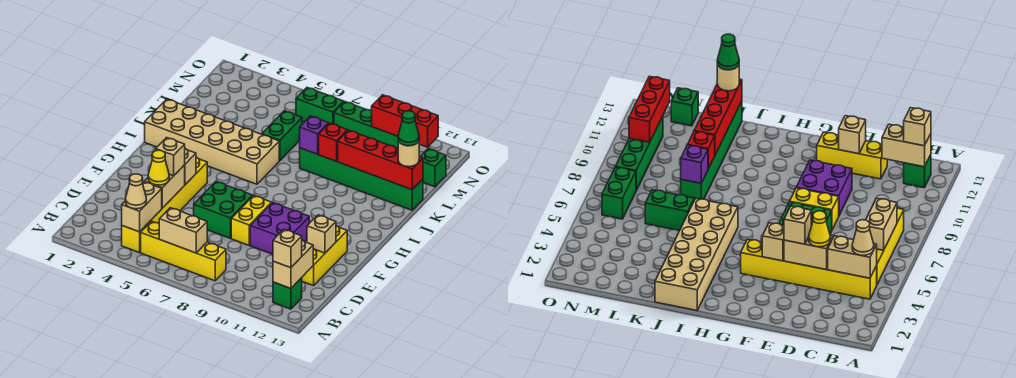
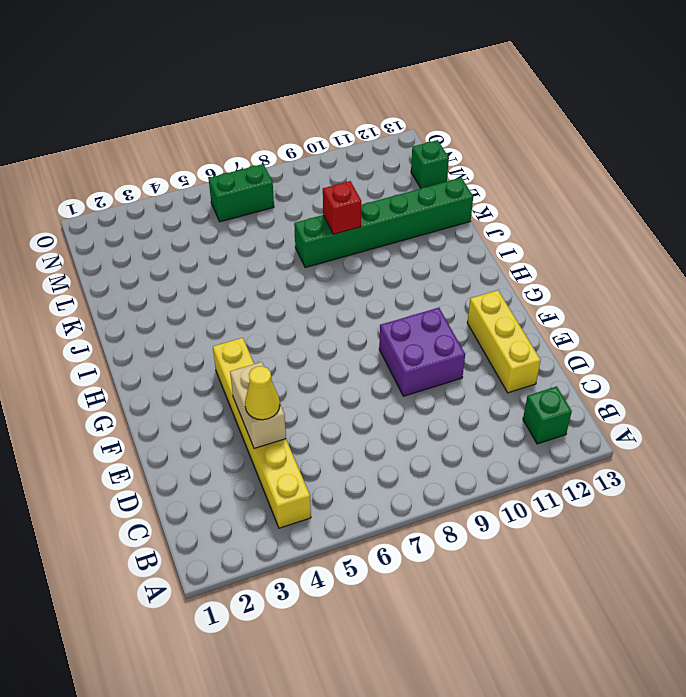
none -> yellow 1x4 brick [141,221,226,281]
none -> green 2x2 brick [194,182,253,238]
none -> yellow 1x2 brick [231,196,272,245]

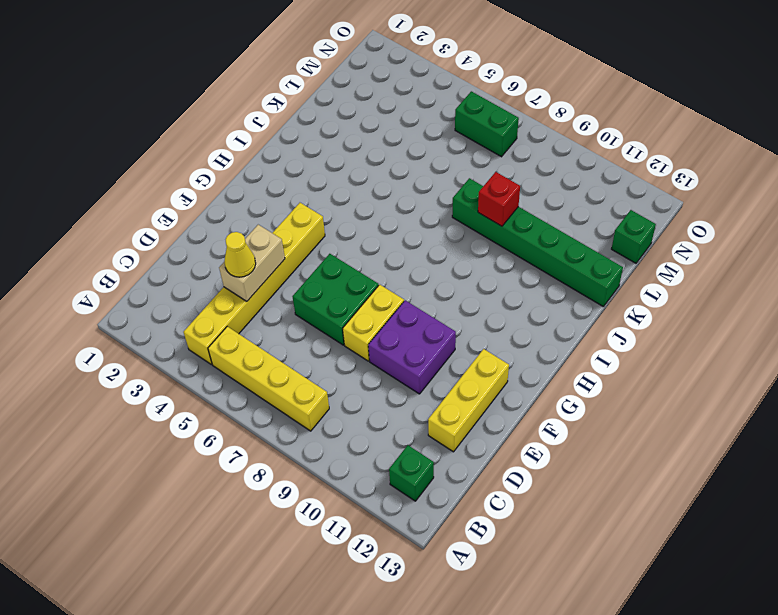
none -> tan 2x6 brick [145,99,279,184]
none -> green 1x2 brick [262,111,302,161]
none -> green 1x4 brick [334,102,398,148]

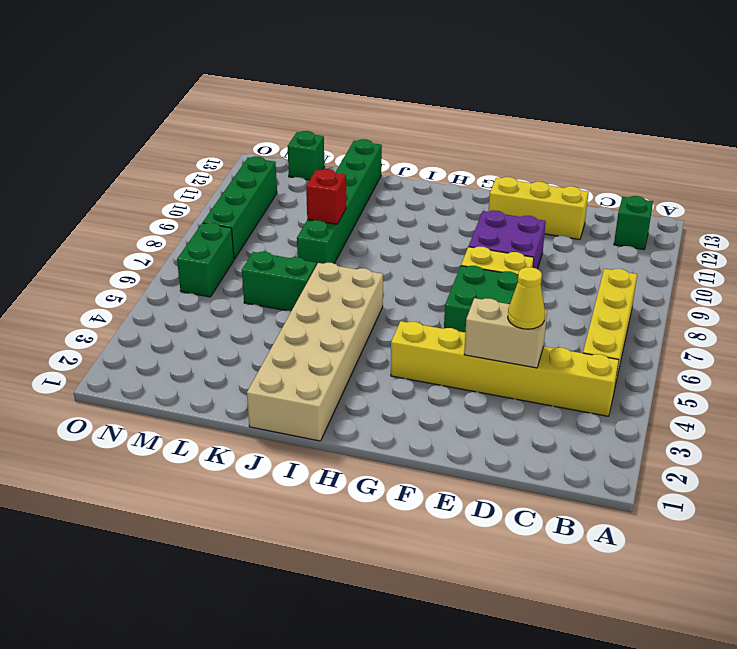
none -> tan 1x2 brick [122,182,162,232]
none -> tan 1x2 brick [159,208,207,253]
none -> tan 1x2 brick [273,240,313,288]

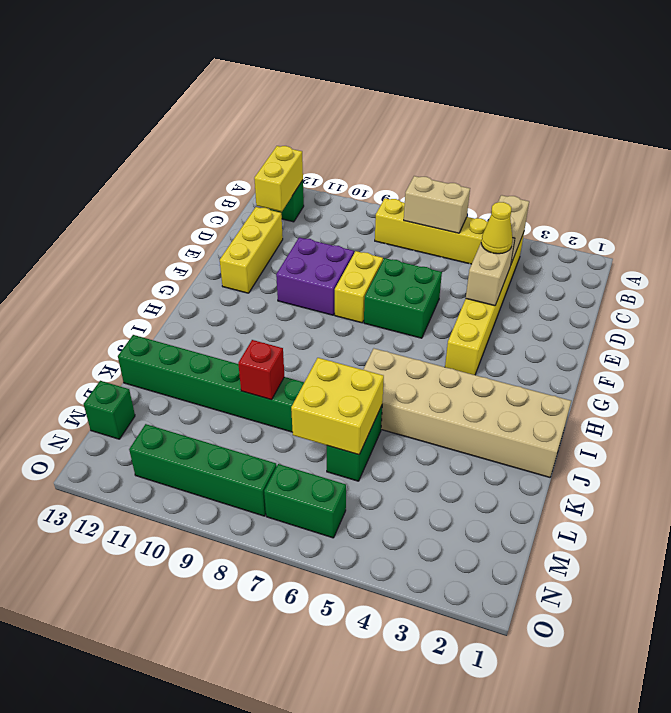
yellow 1x2 brick [254,146,303,212] -> tan 1x2 brick [273,240,313,288]
yellow 2x2 brick [291,358,384,455] -> none
none -> tan 1x1 brick [307,215,336,253]
none -> tan 1x1 brick [185,149,196,185]
none -> purple 1x1 brick [300,116,329,154]

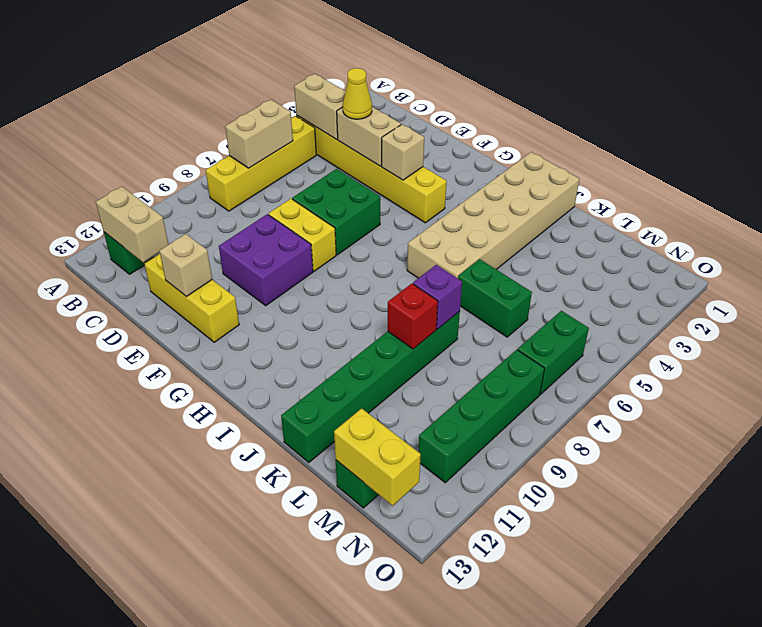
yellow 1x2 brick [334,408,421,506] -> none
none -> red 1x4 brick [338,130,423,190]
none -> red 1x3 brick [372,95,438,147]
none -> tan 1x1 cone [126,174,146,209]

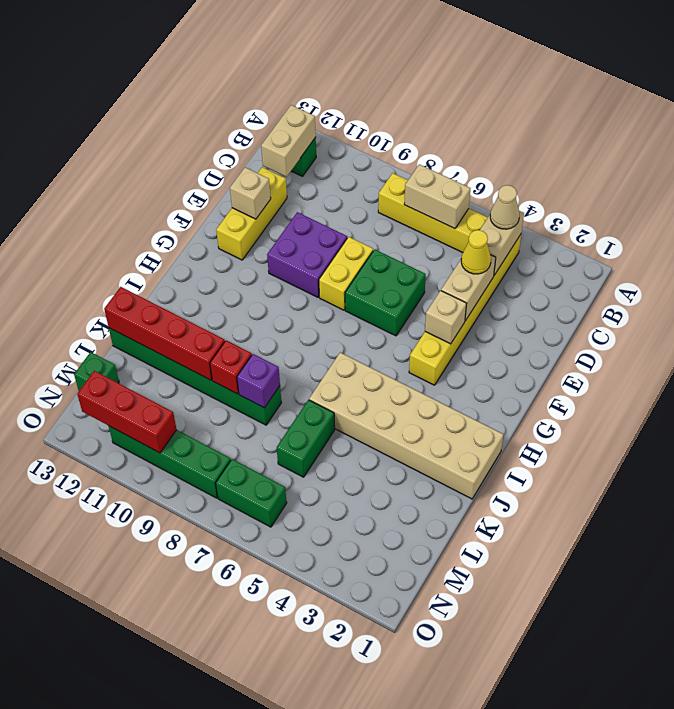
none -> tan 1x1 brick [273,230,302,268]
none -> tan 1x1 brick [156,138,185,176]
none -> tan 1x1 round brick [398,141,419,167]

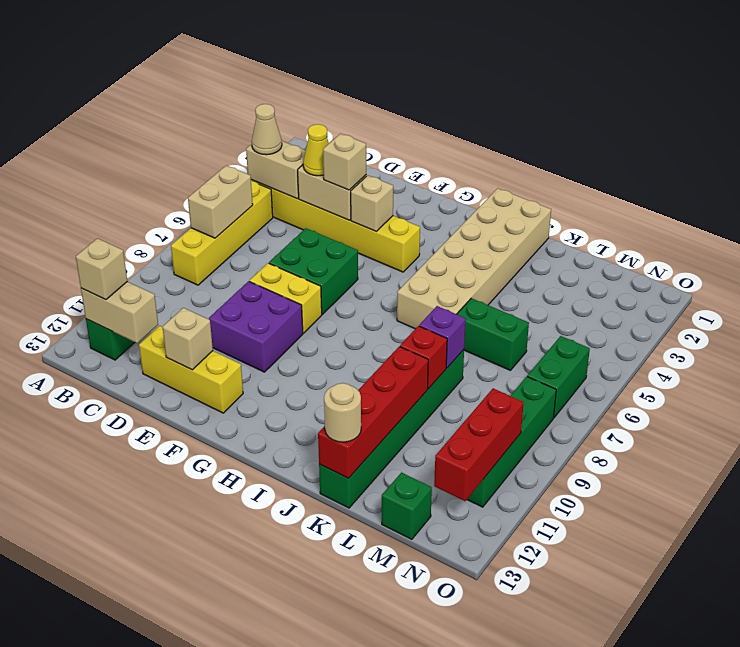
none -> green 1x1 cone [398,111,419,146]

